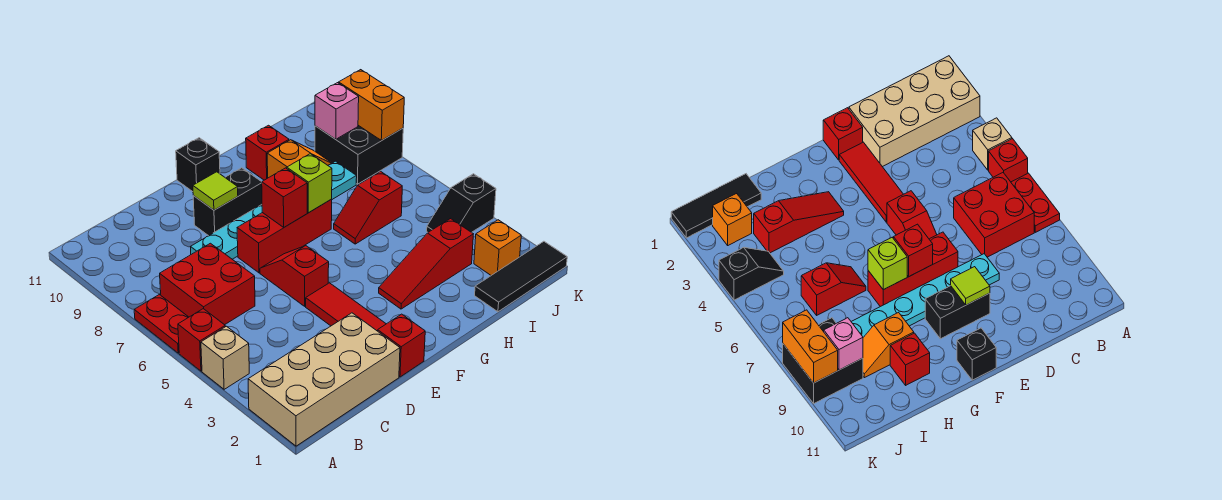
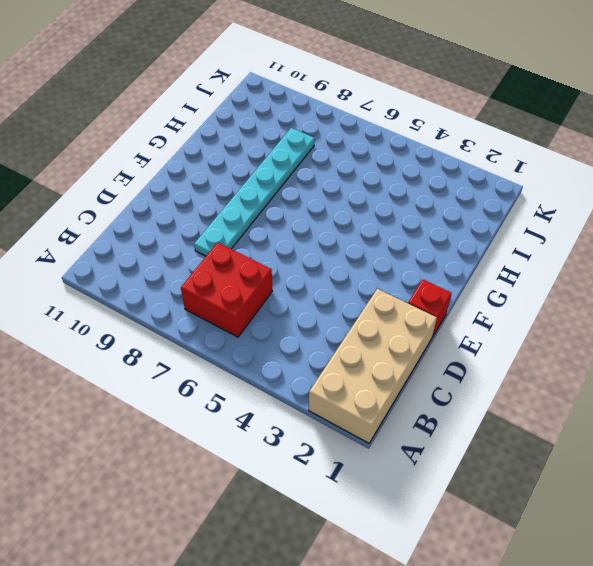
none -> tan 1x1 brick [201,326,249,389]
none -> red 1x1 brick [178,309,225,371]
none -> red 1x2 plate [134,295,189,353]

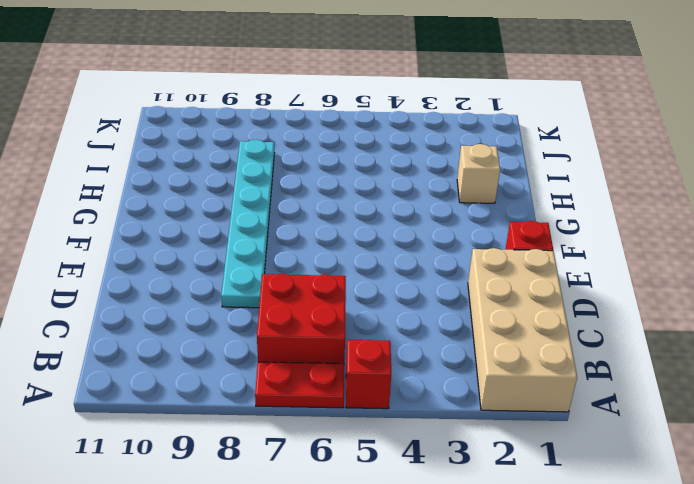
tan 1x1 brick [457,144,500,203] -> tan 1x1 brick moved to [201,326,249,389]
none -> red 1x3 tile [306,283,386,331]
none -> red 1x2 slope [260,246,329,306]
none -> red 1x3 brick [237,199,332,273]

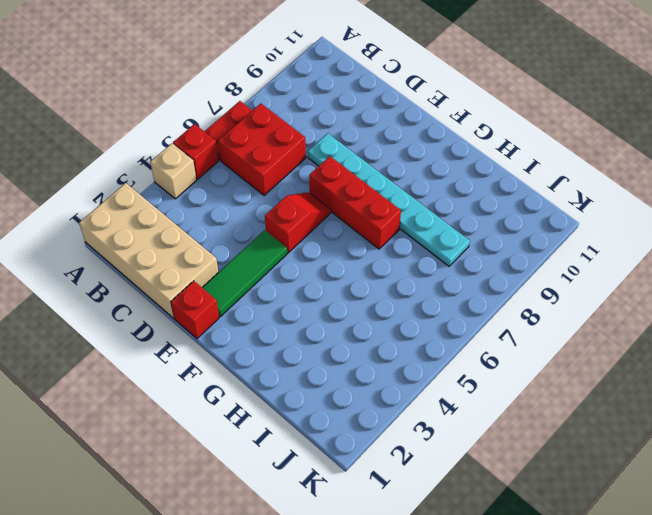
green 1x3 tile [202,230,287,316] -> red 1x3 tile [306,283,386,331]
none -> black 1x2 brick [193,168,262,236]
none -> black 1x1 brick [176,138,220,192]
none -> red 1x3 slope [379,219,473,309]

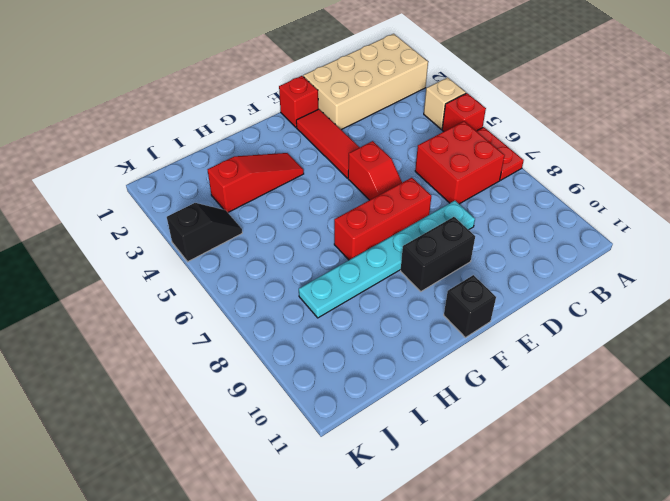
none -> red 1x2 slope [334,171,402,244]
none -> orange 1x2 slope [267,140,331,178]
none -> red 1x1 brick [246,125,289,180]

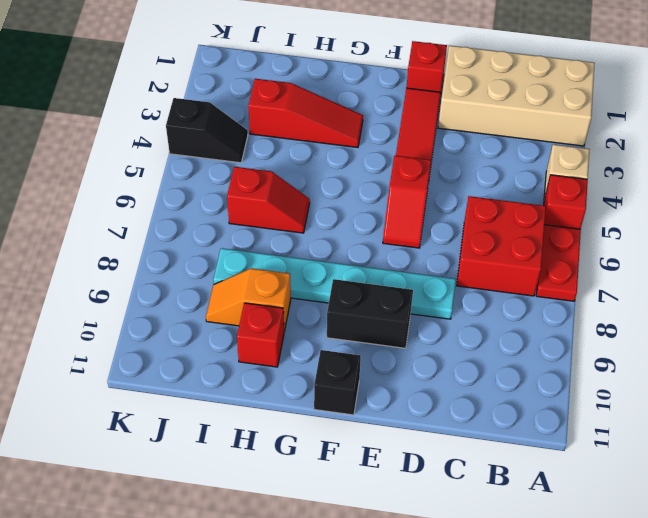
none -> red 1x3 brick [237,199,332,273]
none -> black 1x3 tile [475,241,567,312]
none -> orange 1x1 brick [474,220,521,275]

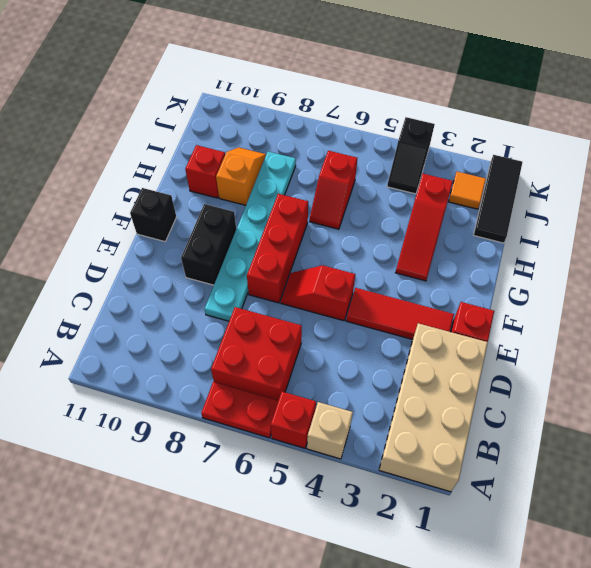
orange 1x1 tile [448,172,486,209] -> orange 1x1 brick [474,220,521,275]
none -> black 2x2 brick [315,125,403,184]
none -> lime 1x1 tile [193,172,238,210]
none -> red 1x1 brick [262,168,307,227]

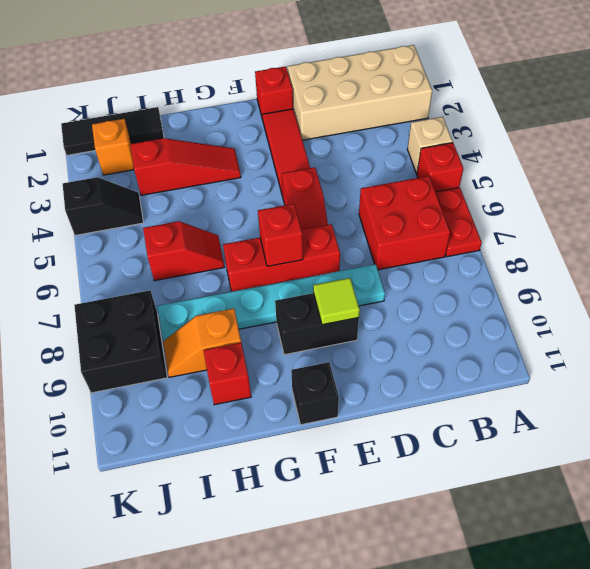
none -> lime 1x1 brick [287,154,332,213]
none -> pink 1x1 brick [315,83,359,139]
none -> orange 1x2 brick [339,70,404,140]

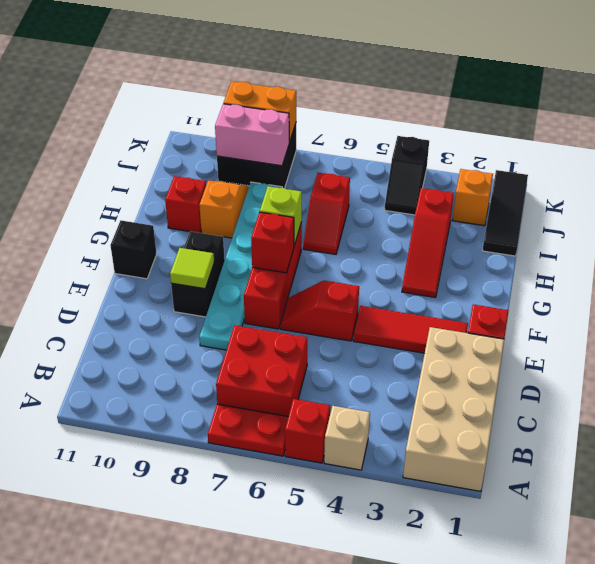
pink 1x2 brick [215,104,289,166] -> pink 1x1 brick [315,83,359,139]

